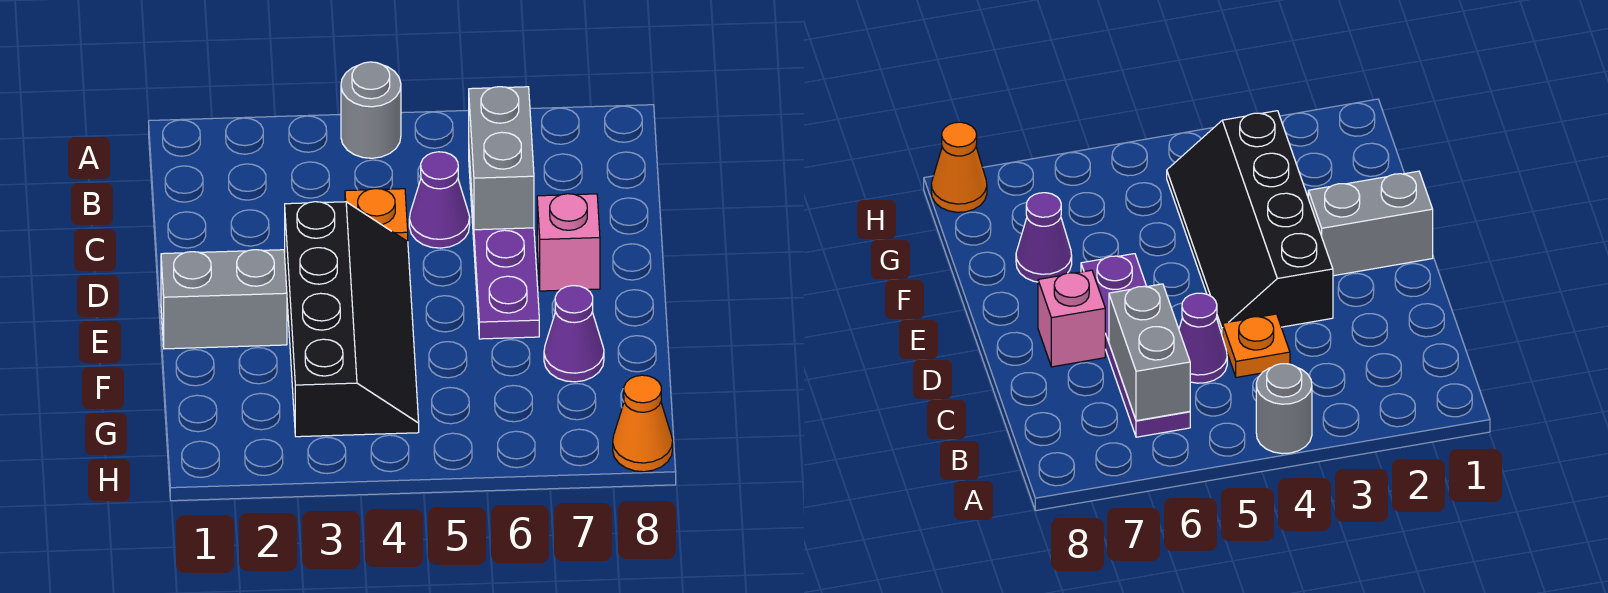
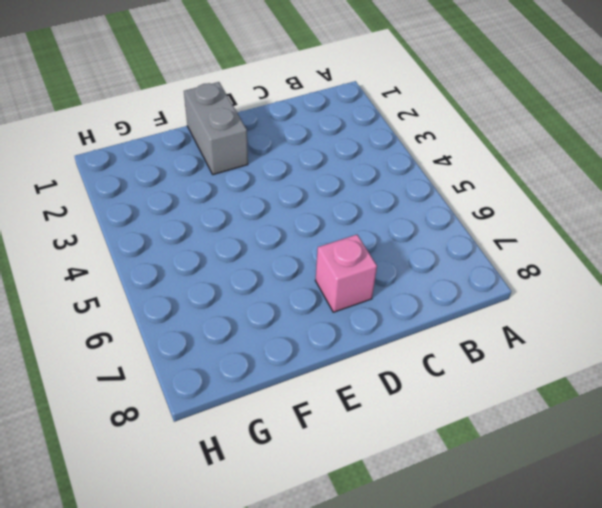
none -> grey 1x1 round brick [341,62,401,158]
none -> purple 1x4 plate [469,156,539,339]

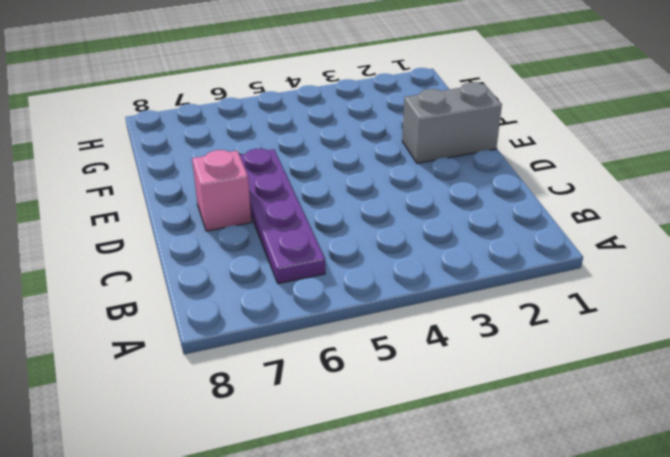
none -> grey 1x1 round brick [341,62,401,158]
none -> orange 1x1 plate [345,189,408,242]

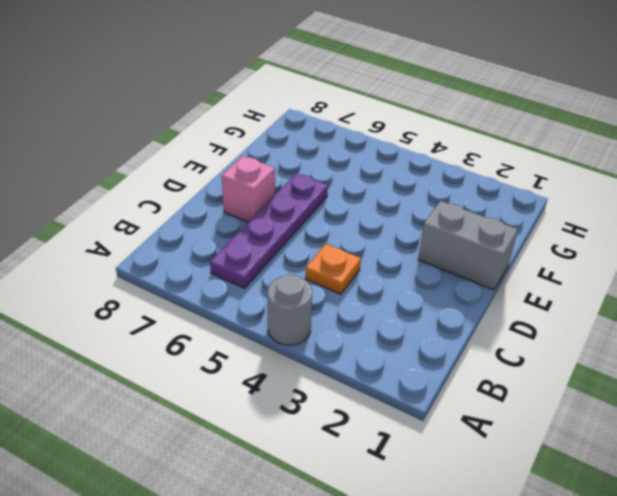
none -> purple 1x1 cone [409,152,470,248]
none -> black 2x4 slope [285,202,419,437]

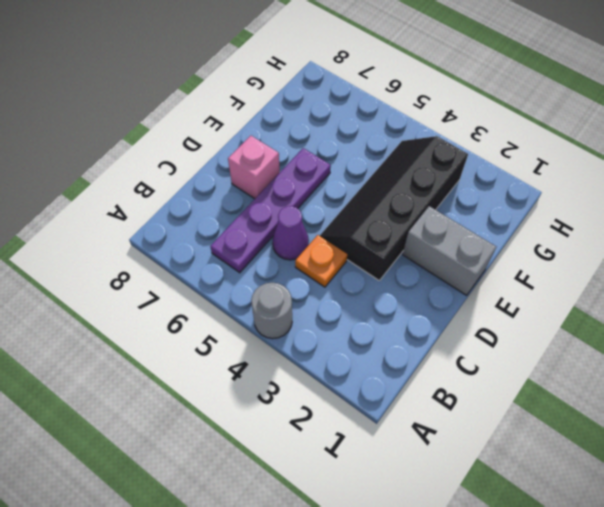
none -> purple 1x1 cone [544,286,604,382]
none -> orange 1x1 cone [613,375,673,472]

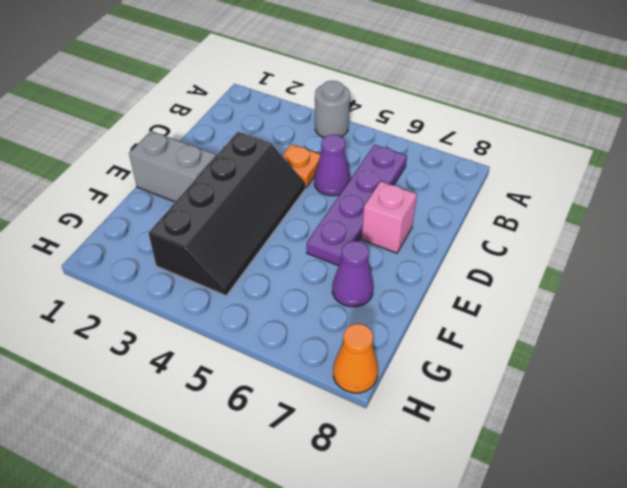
none -> grey 1x2 brick [469,87,534,230]

